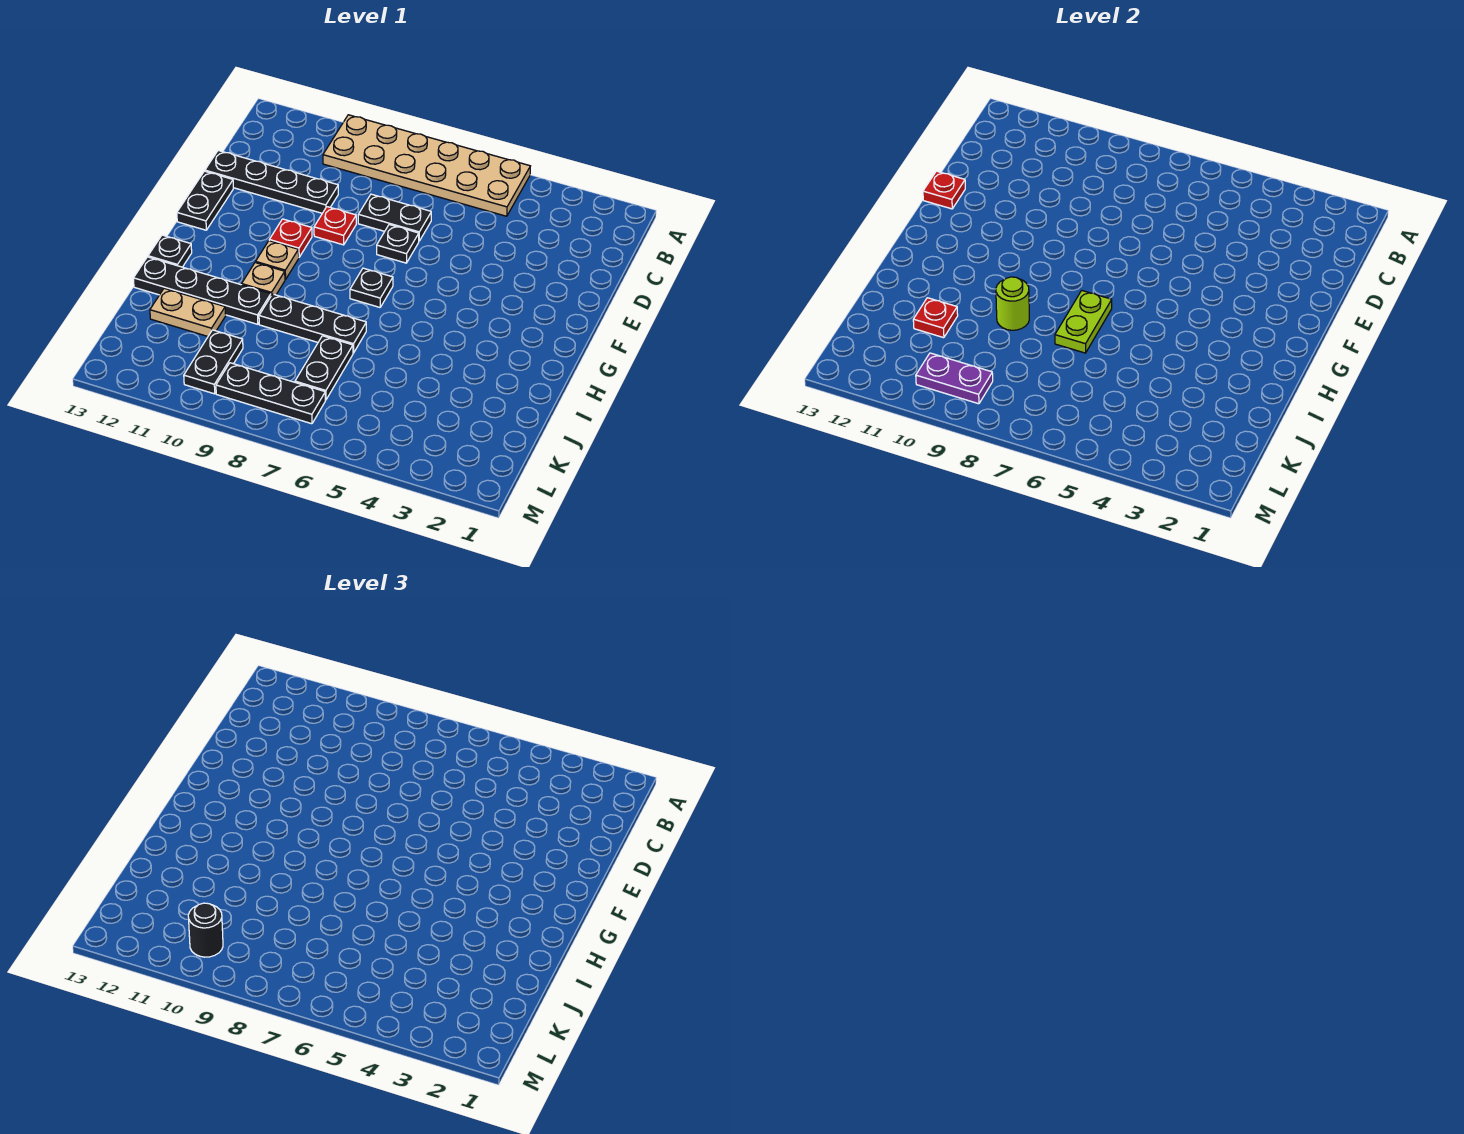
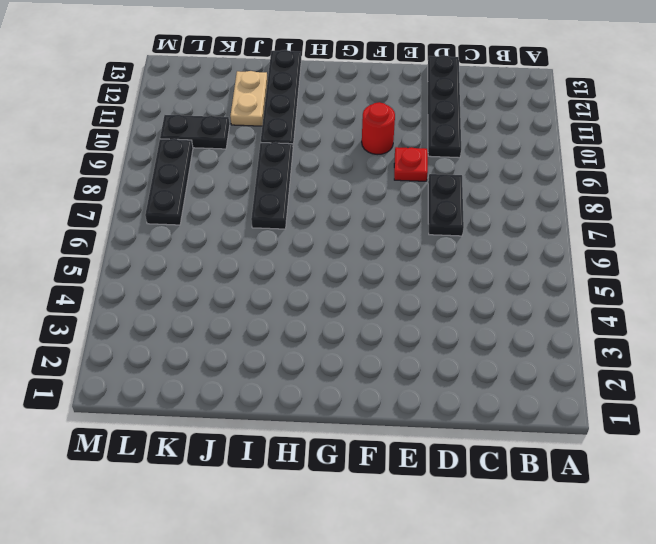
red 1x1 round brick [362,102,395,155] -> red 1x1 plate [269,219,312,257]
none -> tan 2x6 plate [323,115,530,216]
none -> black 1x1 plate [377,225,419,263]
none -> black 1x2 plate [177,171,233,230]

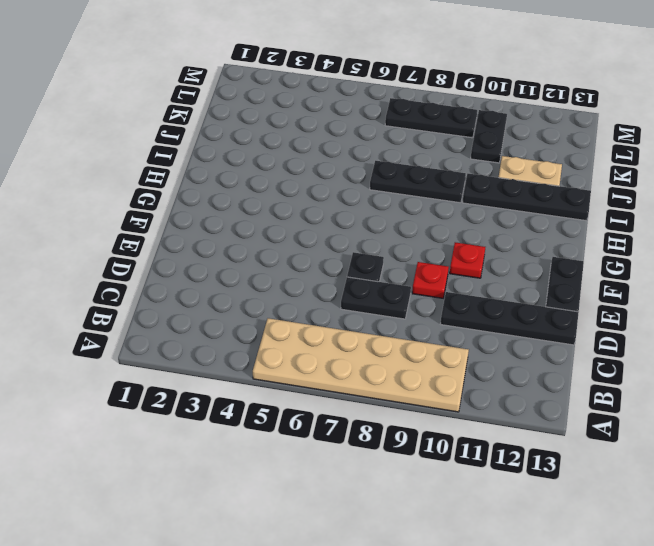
none -> black 1x1 plate [350,268,393,307]
none -> tan 1x1 plate [256,241,299,280]
none -> tan 1x1 plate [242,263,285,295]

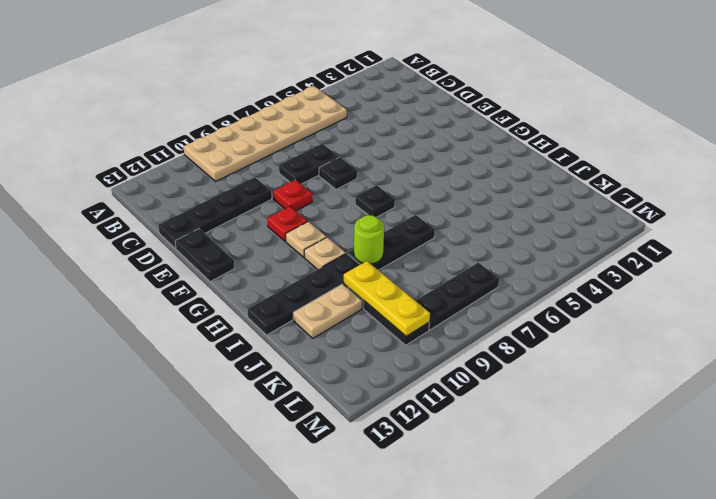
yellow 1x3 plate [344,261,430,336] -> purple 1x2 plate [916,353,993,404]
none -> black 1x1 plate [148,235,192,267]
none -> black 1x2 plate [295,336,353,400]
none -> red 1x1 plate [923,171,965,209]

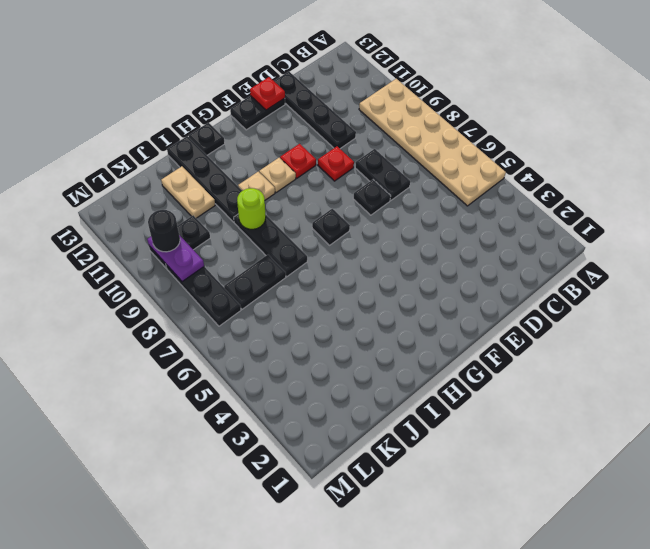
none -> lime 1x2 plate [1055,290,1112,353]
none -> red 1x1 plate [913,298,958,338]

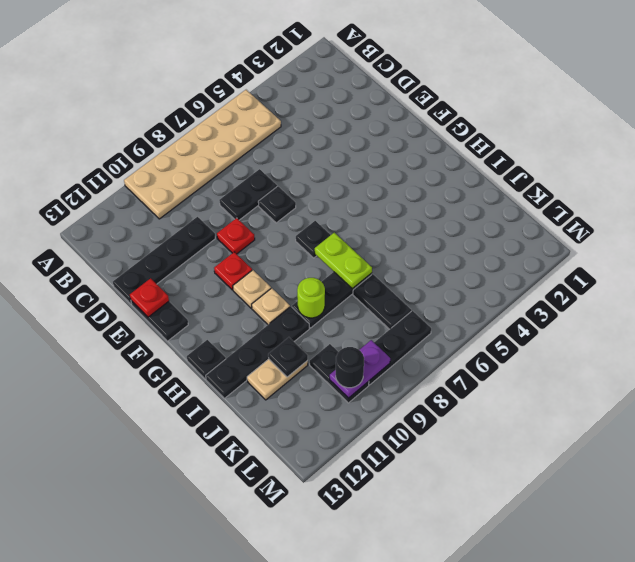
black 1x1 plate [268,337,308,377] -> red 1x1 plate [913,298,958,338]

